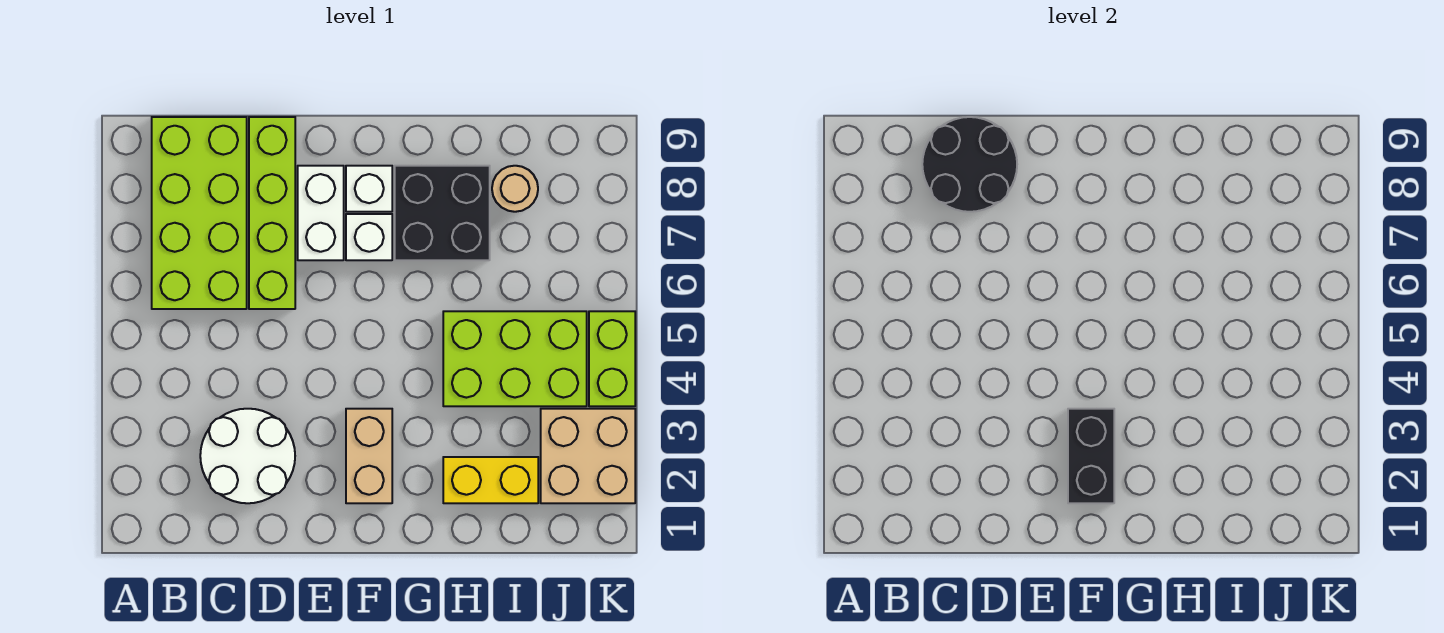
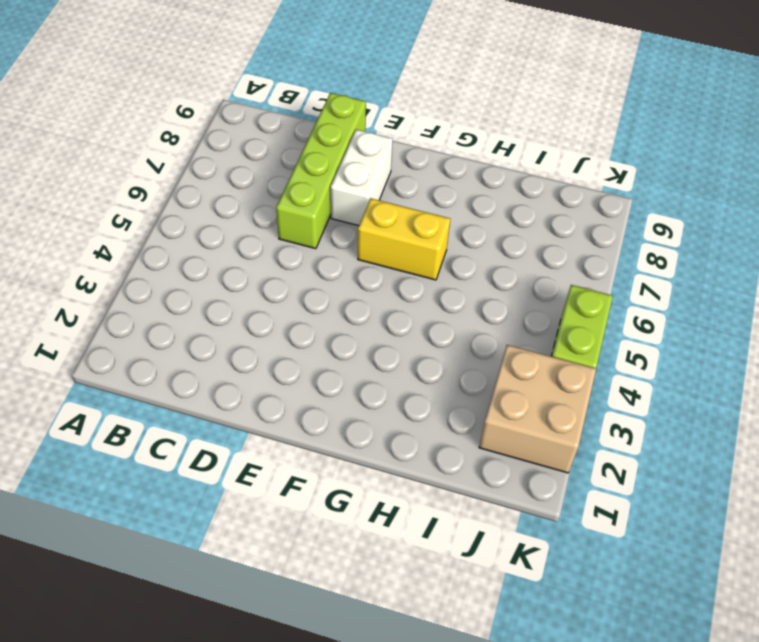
yellow 1x2 brick [358,198,450,280] -> yellow 1x2 brick moved to [443,457,538,503]
none -> lime 2x4 brick [152,117,247,309]
none -> white 2x2 round brick [200,409,295,503]
none -> tan 1x2 brick [346,409,392,503]

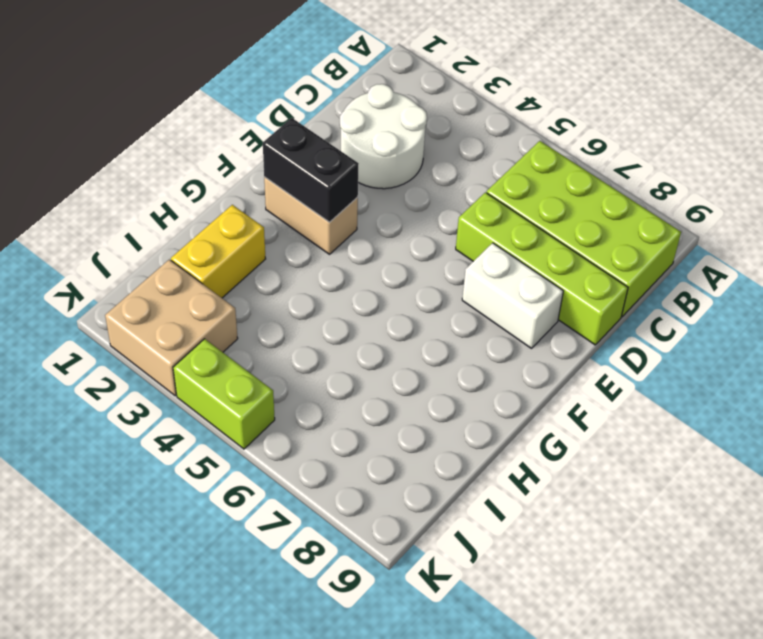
none -> white 1x1 brick [346,214,392,260]
none -> white 1x1 brick [346,166,392,212]
none -> black 2x2 brick [395,166,490,260]

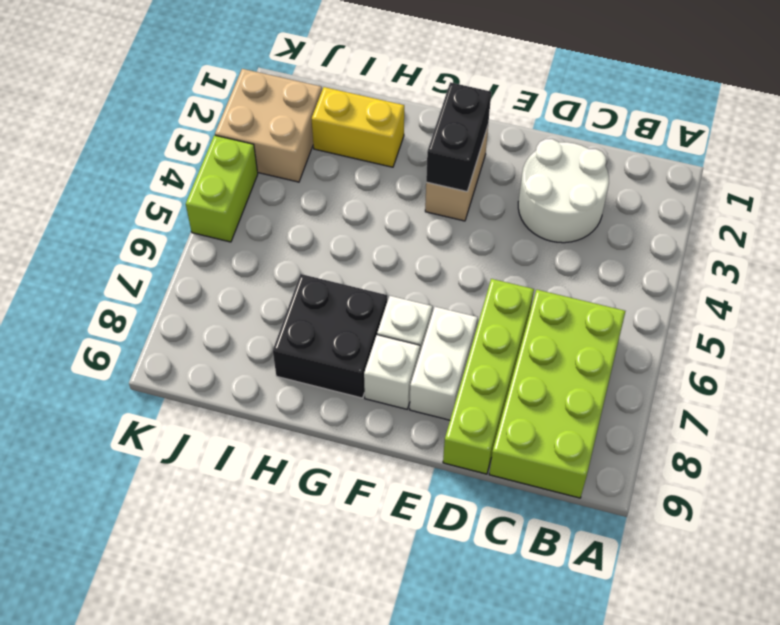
none -> lime 2x3 brick [443,311,587,406]
none -> tan 1x1 round brick [492,166,538,212]
none -> black 2x2 round brick [922,117,1017,212]

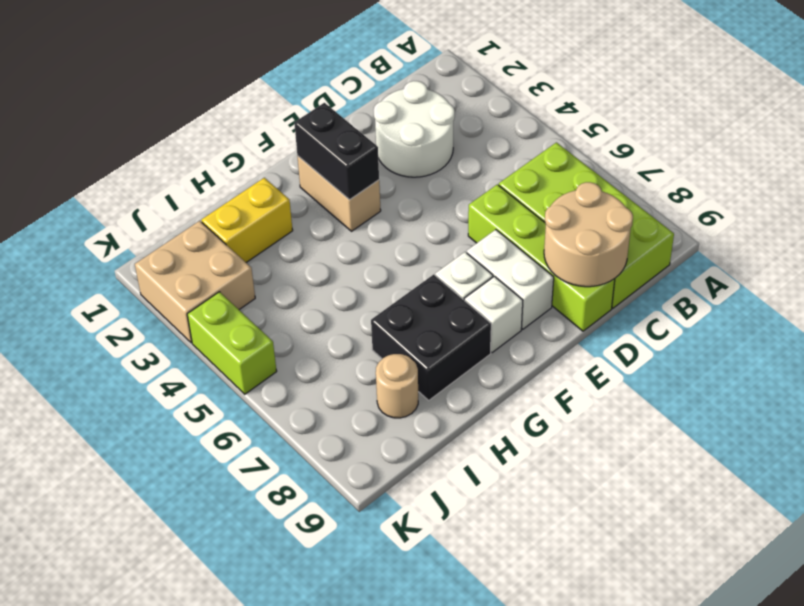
tan 2x2 round brick [544,182,633,287] -> black 2x2 round brick [922,117,1017,212]
none -> lime 2x3 brick [443,311,587,406]

